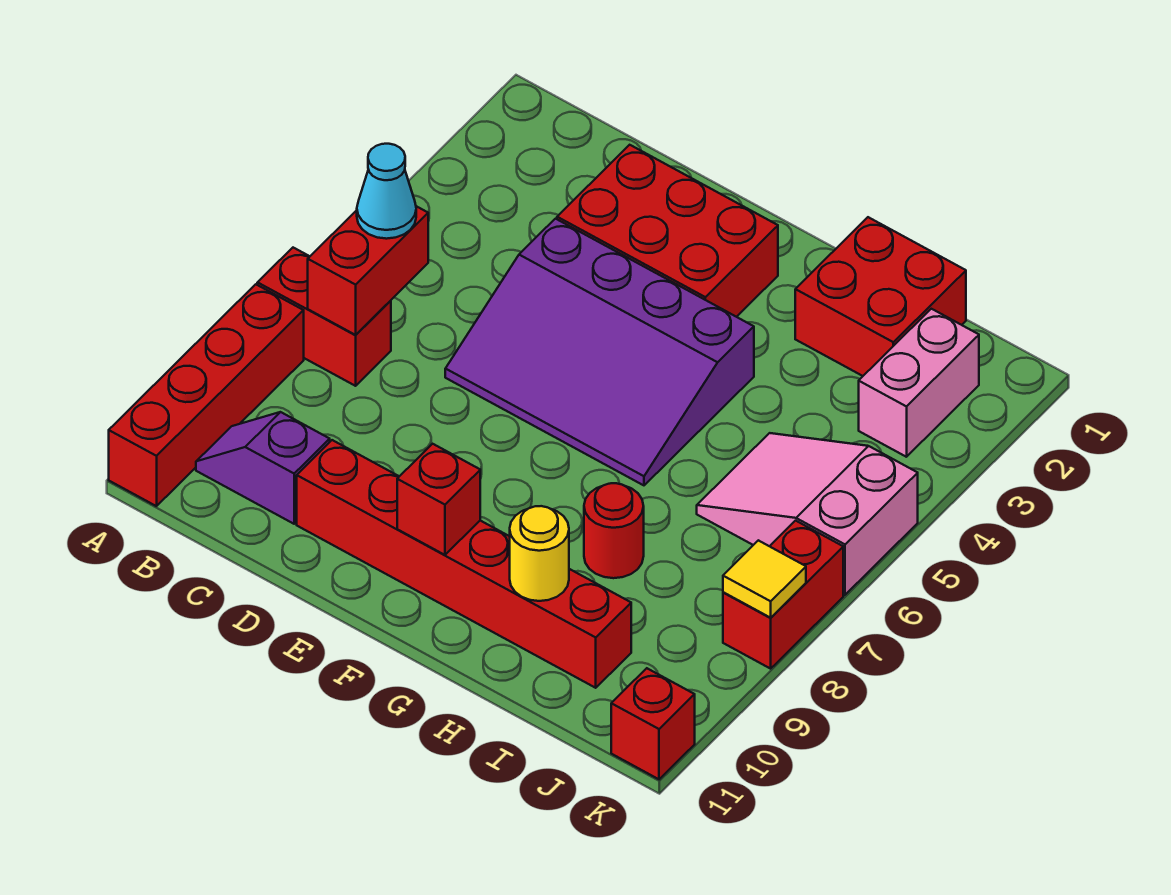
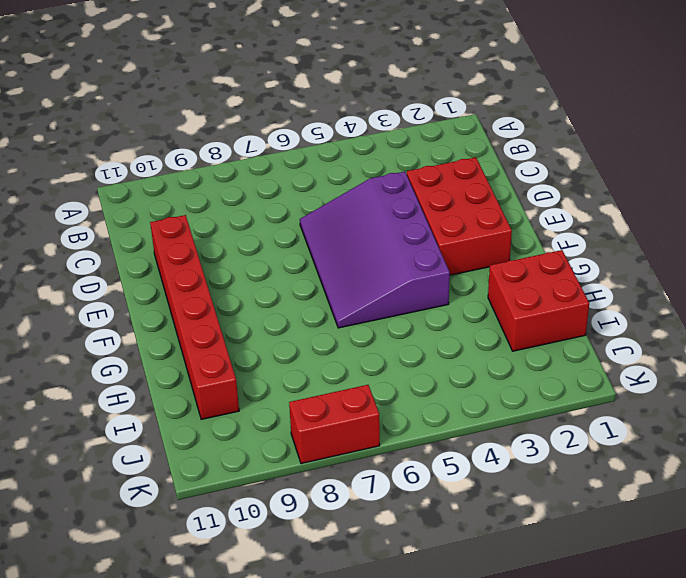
none -> red 1x2 brick [257,248,391,386]
none -> red 1x4 brick [109,284,304,506]
none -> purple 1x2 slope [196,412,330,524]

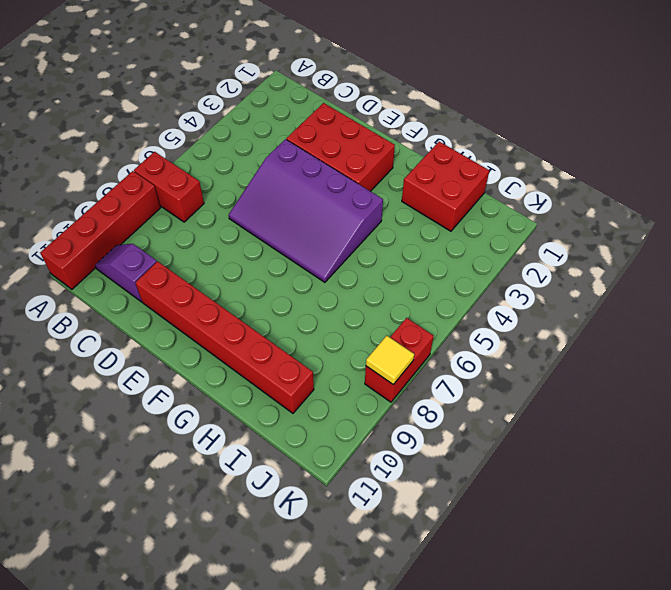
none -> red 1x1 round brick [584,483,644,578]
none -> pink 2x3 slope [697,433,918,595]
none -> pink 1x2 brick [859,309,979,457]

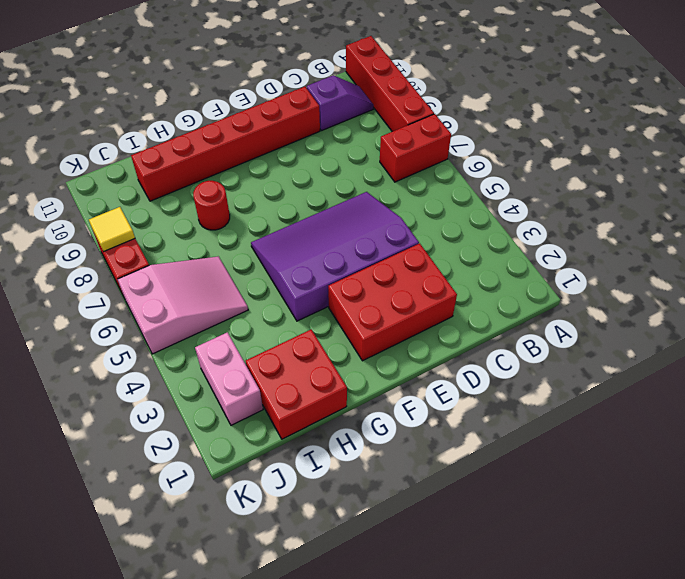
none -> red 1x1 brick [611,668,695,779]
none -> red 1x2 brick [308,206,428,335]
none -> red 1x1 brick [397,444,480,555]

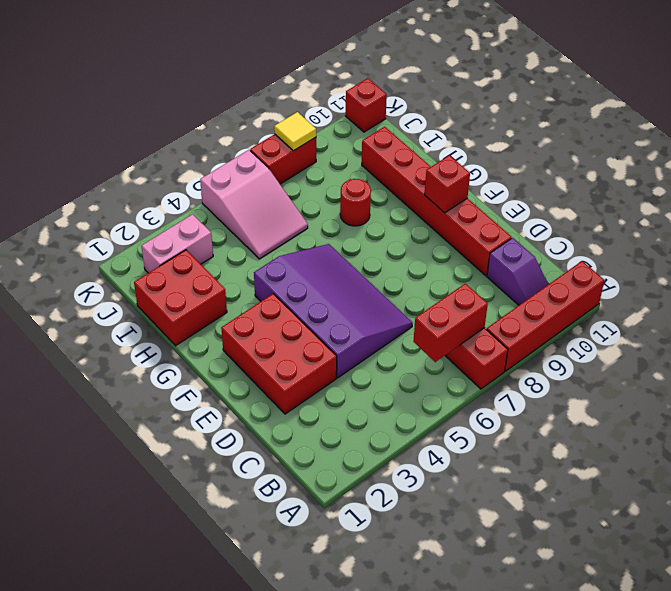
none -> yellow 1x1 round brick [510,506,569,601]
none -> cyan 1x1 cone [357,144,416,239]

